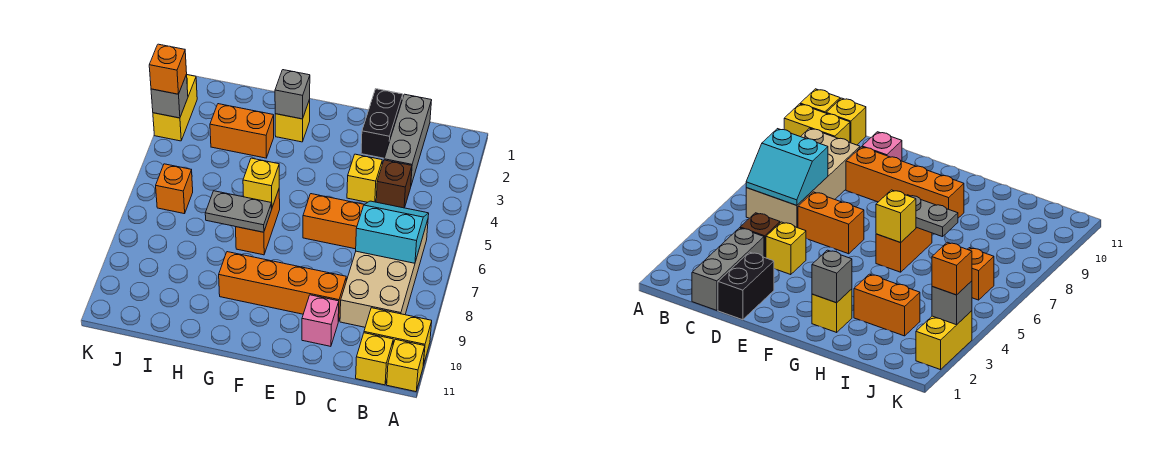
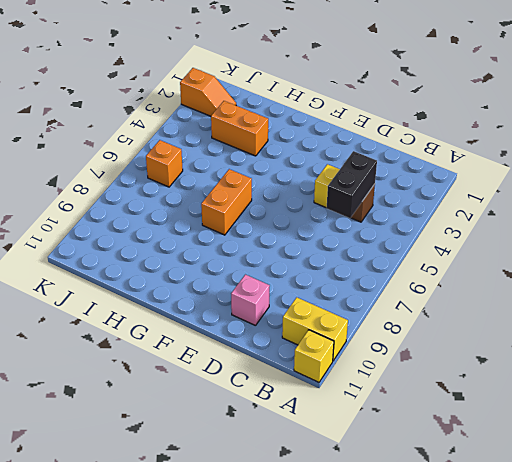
black 1x2 brick [327,151,377,218] -> black 1x2 brick moved to [361,89,403,158]
orange 1x2 slope [180,68,236,116] -> yellow 1x2 brick [153,75,197,141]
none -> tan 2x4 brick [340,220,428,327]
none -> yellow 1x1 brick [356,333,393,385]
none -> grey 1x3 brick [384,94,432,185]

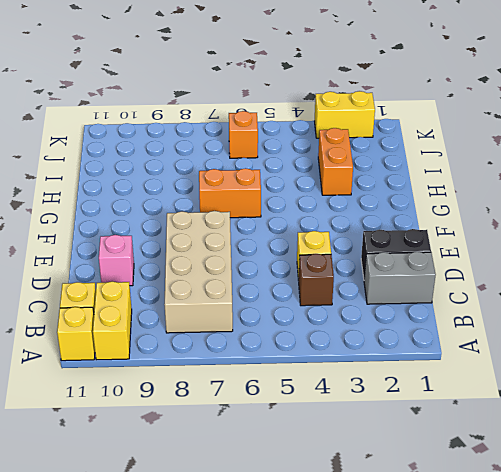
tan 2x4 brick [164,211,233,333] -> tan 2x4 brick turned to [340,220,428,327]
grey 1x2 brick [364,252,436,304] -> grey 1x3 brick [384,94,432,185]
none -> orange 1x2 brick [303,194,364,249]
none -> orange 1x4 brick [219,252,346,321]
none -> yellow 1x1 brick [275,100,310,142]

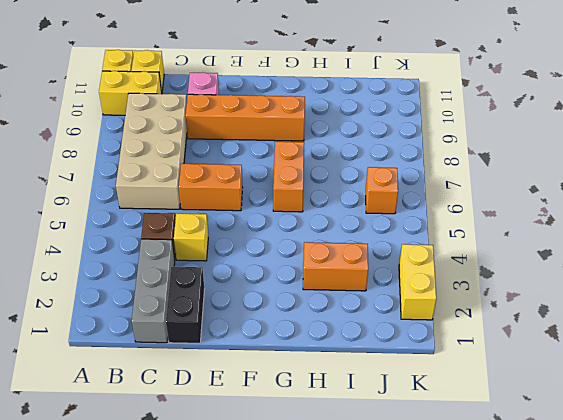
none -> yellow 1x1 brick [275,100,310,142]
none -> cyan 2x2 slope [356,201,429,263]
none -> grey 1x1 brick [275,70,310,119]

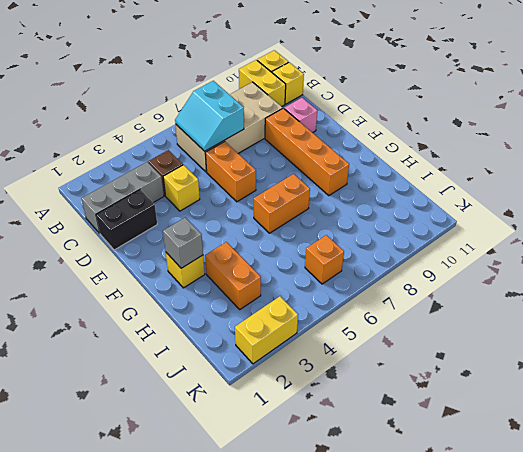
none -> yellow 1x1 brick [243,158,279,208]
none -> grey 1x2 plate [205,191,272,232]
none -> grey 1x1 brick [151,74,188,118]

